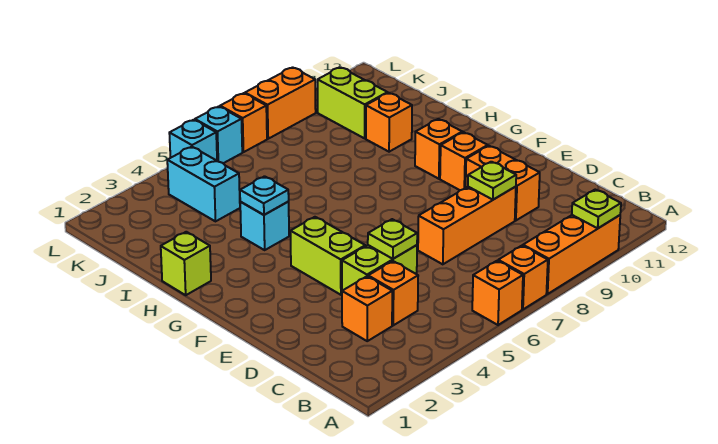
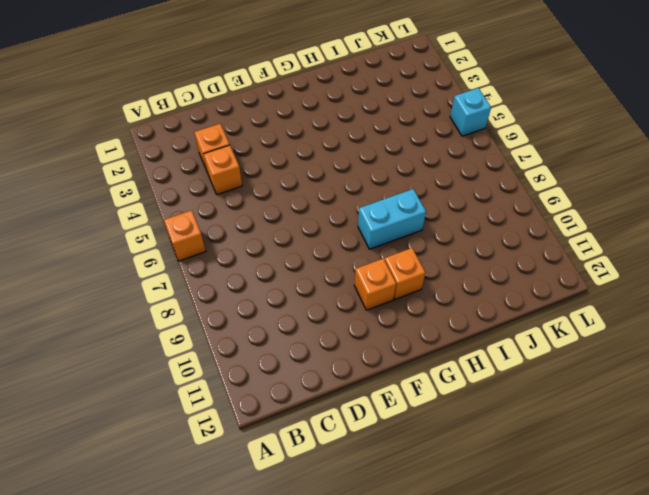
cyan 1x2 brick [358,189,426,249] -> cyan 1x2 brick moved to [167,147,240,221]
none -> orange 1x1 brick [498,246,548,309]
none -> orange 1x3 brick [523,215,620,294]
none -> lime 1x2 brick [342,245,417,291]

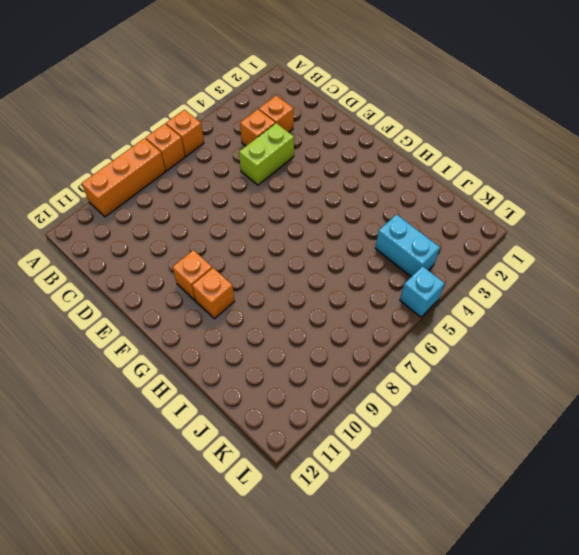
none -> orange 1x3 brick [418,187,516,264]
none -> orange 1x2 brick [466,146,540,220]
none -> lime 1x2 brick [290,217,365,295]

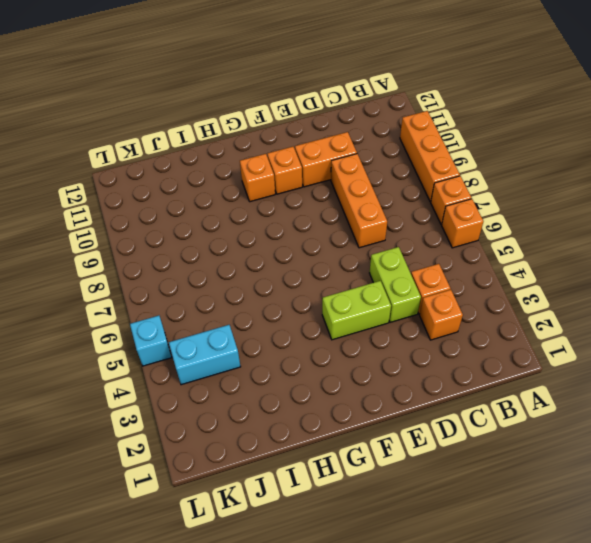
none -> lime 1x1 brick [161,232,211,295]
none -> cyan 1x1 brick [240,202,289,250]
none -> orange 1x1 brick [366,93,412,152]

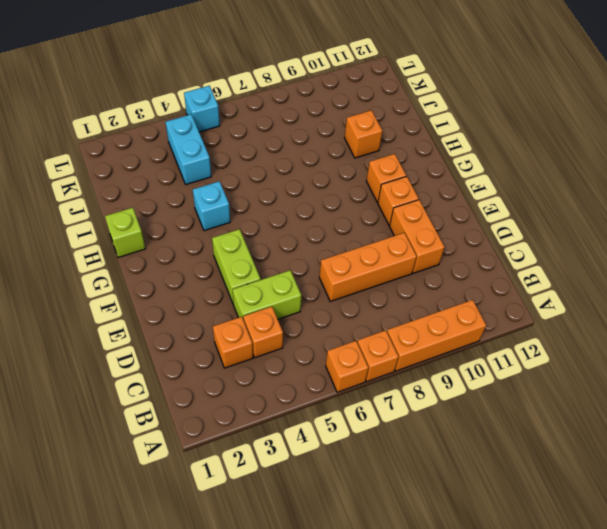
none -> lime 1x2 brick [318,67,388,138]
none -> cyan 1x1 brick [195,106,242,163]
none -> orange 1x1 brick [220,93,267,152]

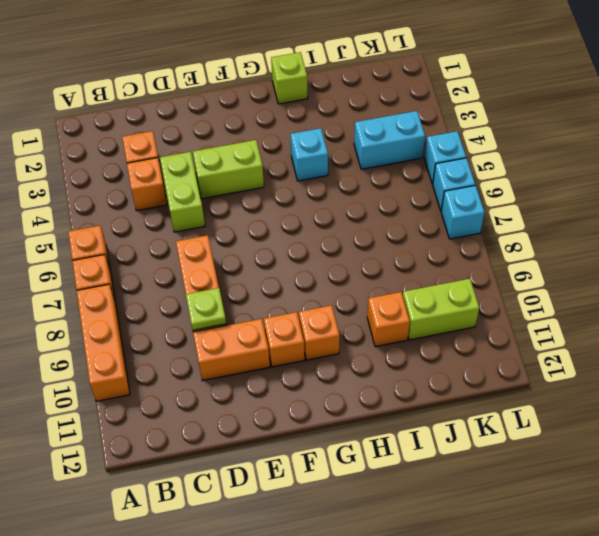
cyan 1x1 brick [441,185,484,239] -> orange 1x1 brick [220,93,267,152]
none -> orange 1x2 brick [245,67,316,139]
none -> lime 1x1 plate [572,190,621,228]
none -> lime 1x1 plate [368,219,417,259]

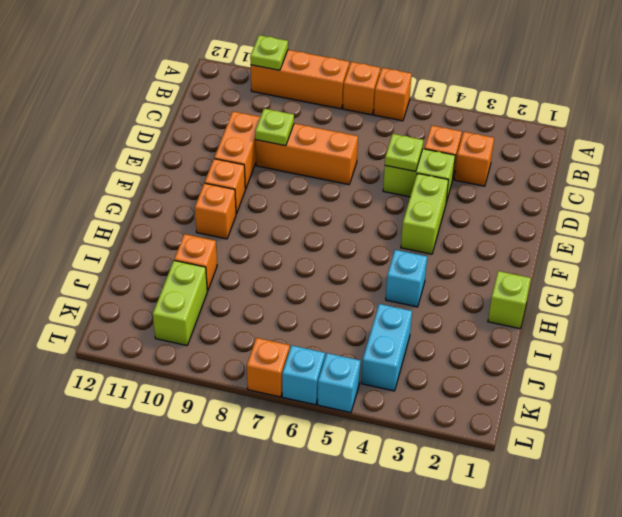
none -> orange 1x2 brick [245,67,316,139]
none -> cyan 1x1 plate [240,176,289,215]

